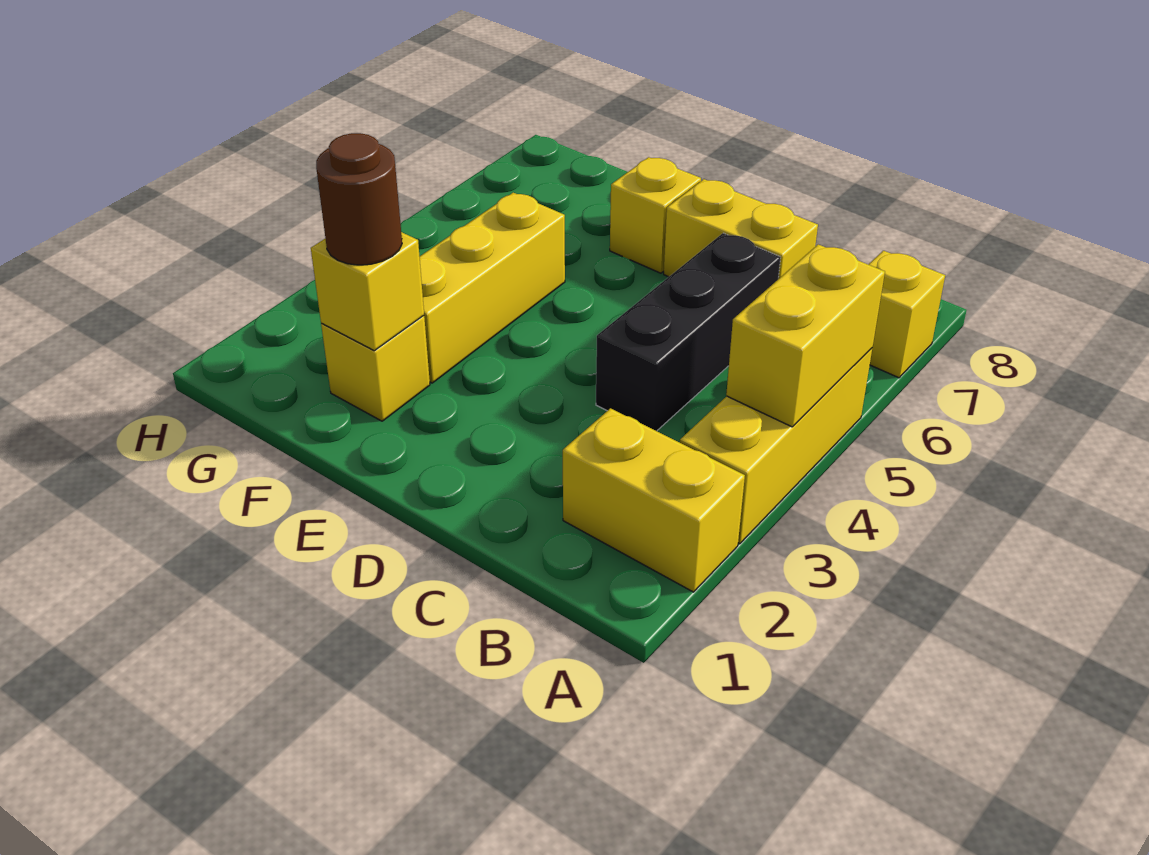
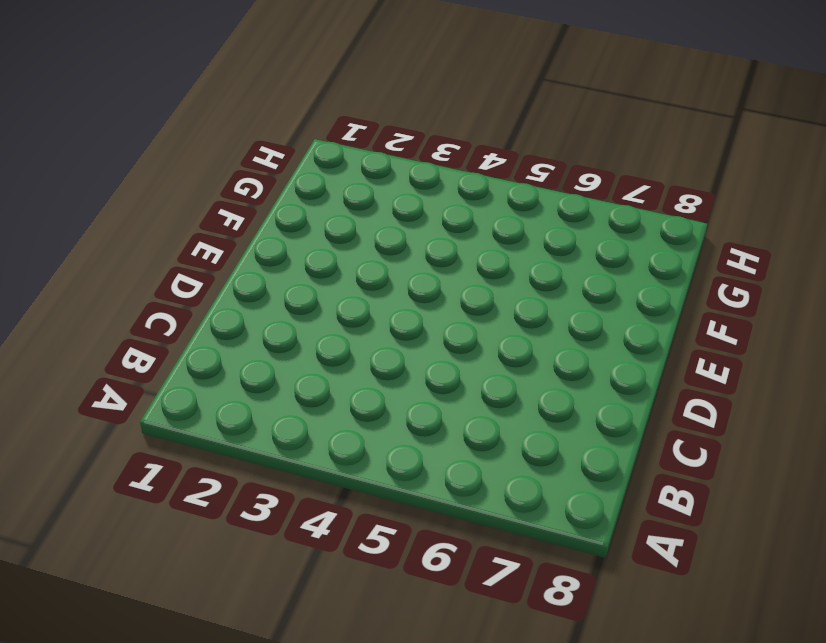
none -> yellow 1x2 brick [563,408,745,592]
none -> yellow 1x3 brick [680,348,872,544]

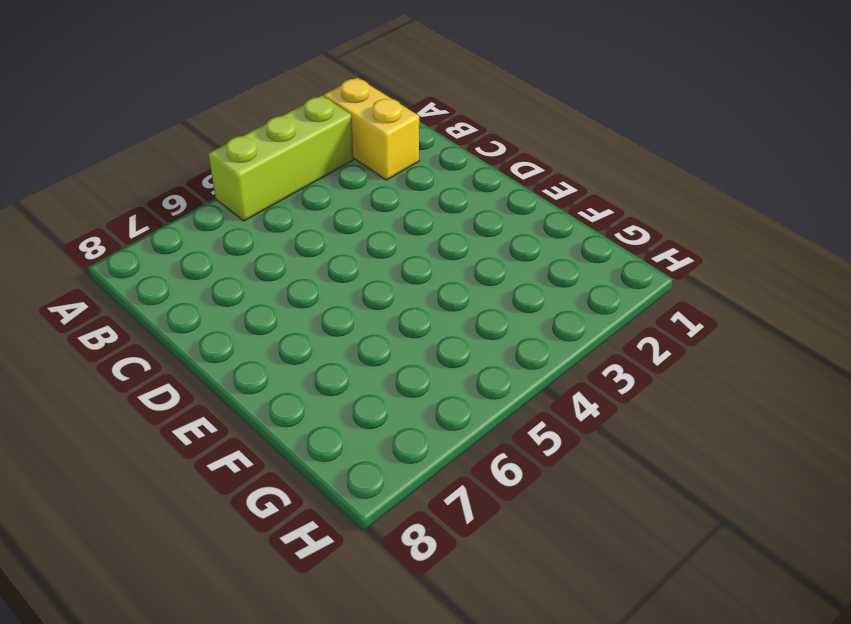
lime 1x3 brick [208,96,353,221] -> yellow 1x3 brick [680,348,872,544]
none -> yellow 1x1 brick [868,251,945,378]
none -> black 1x3 brick [596,233,781,431]

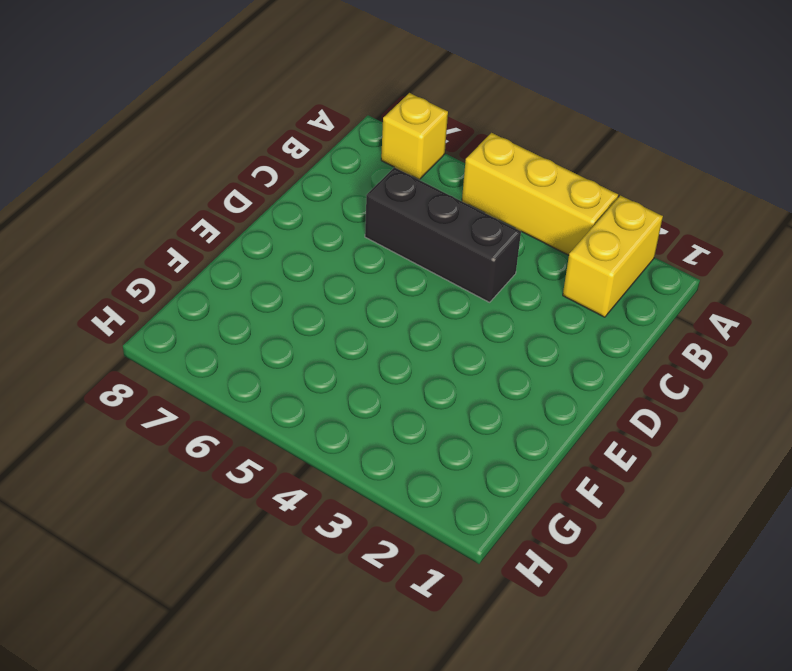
none -> yellow 1x2 brick [664,179,818,279]
none -> yellow 1x1 brick [610,157,701,273]

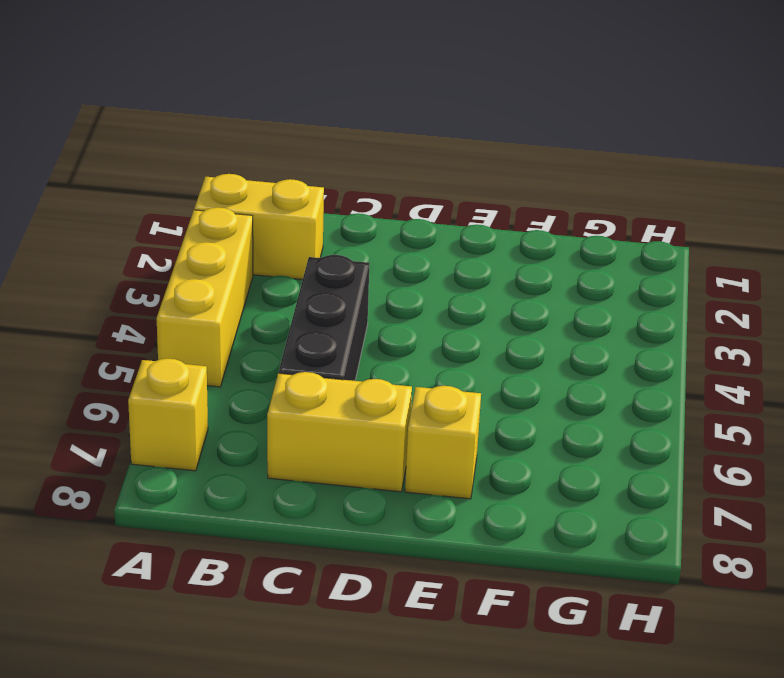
none -> yellow 1x1 brick [321,316,430,421]
none -> yellow 1x3 brick [420,193,565,383]

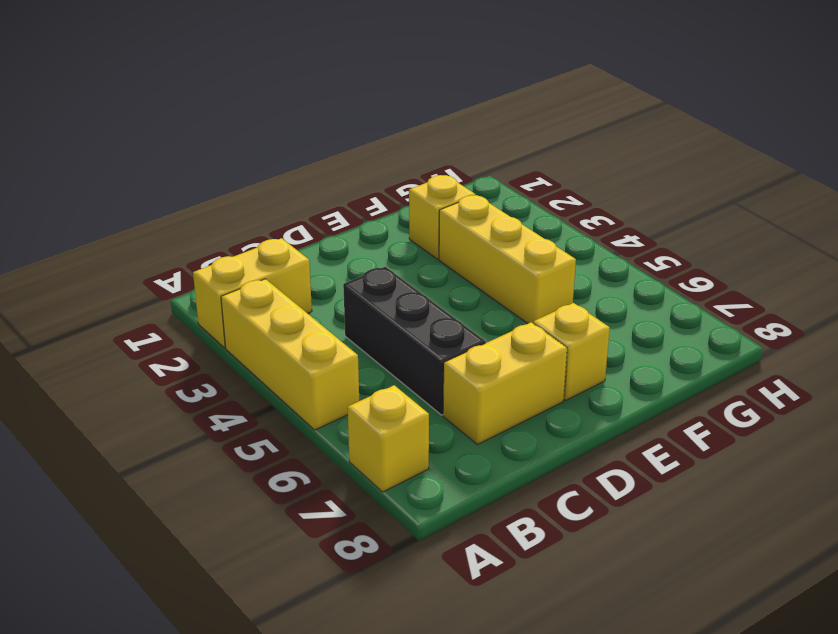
none -> yellow 1x2 brick [726,244,885,427]
none -> yellow 1x1 brick [311,232,424,351]

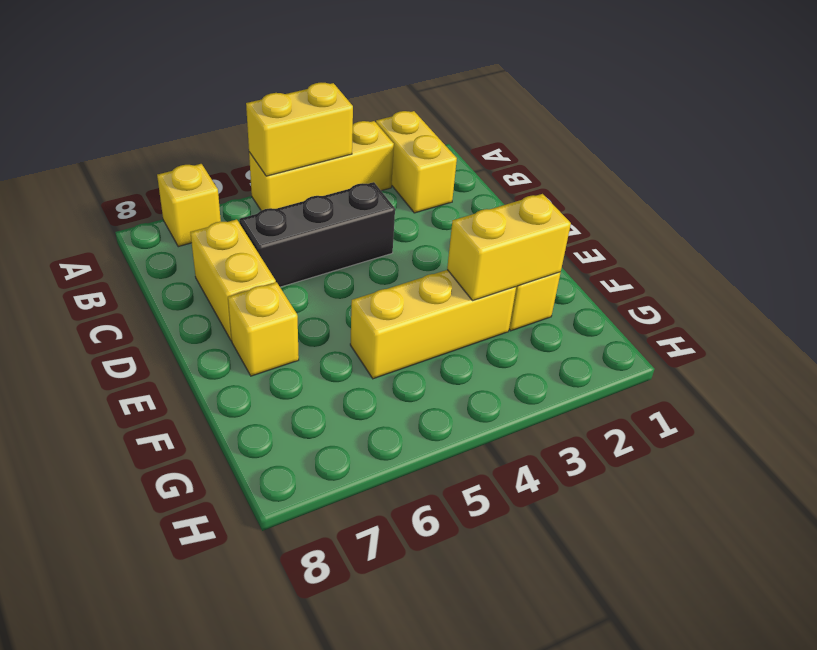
yellow 1x2 brick [447,194,571,300] -> yellow 1x1 brick [311,232,424,351]
none -> brown 1x1 round brick [316,133,402,265]

